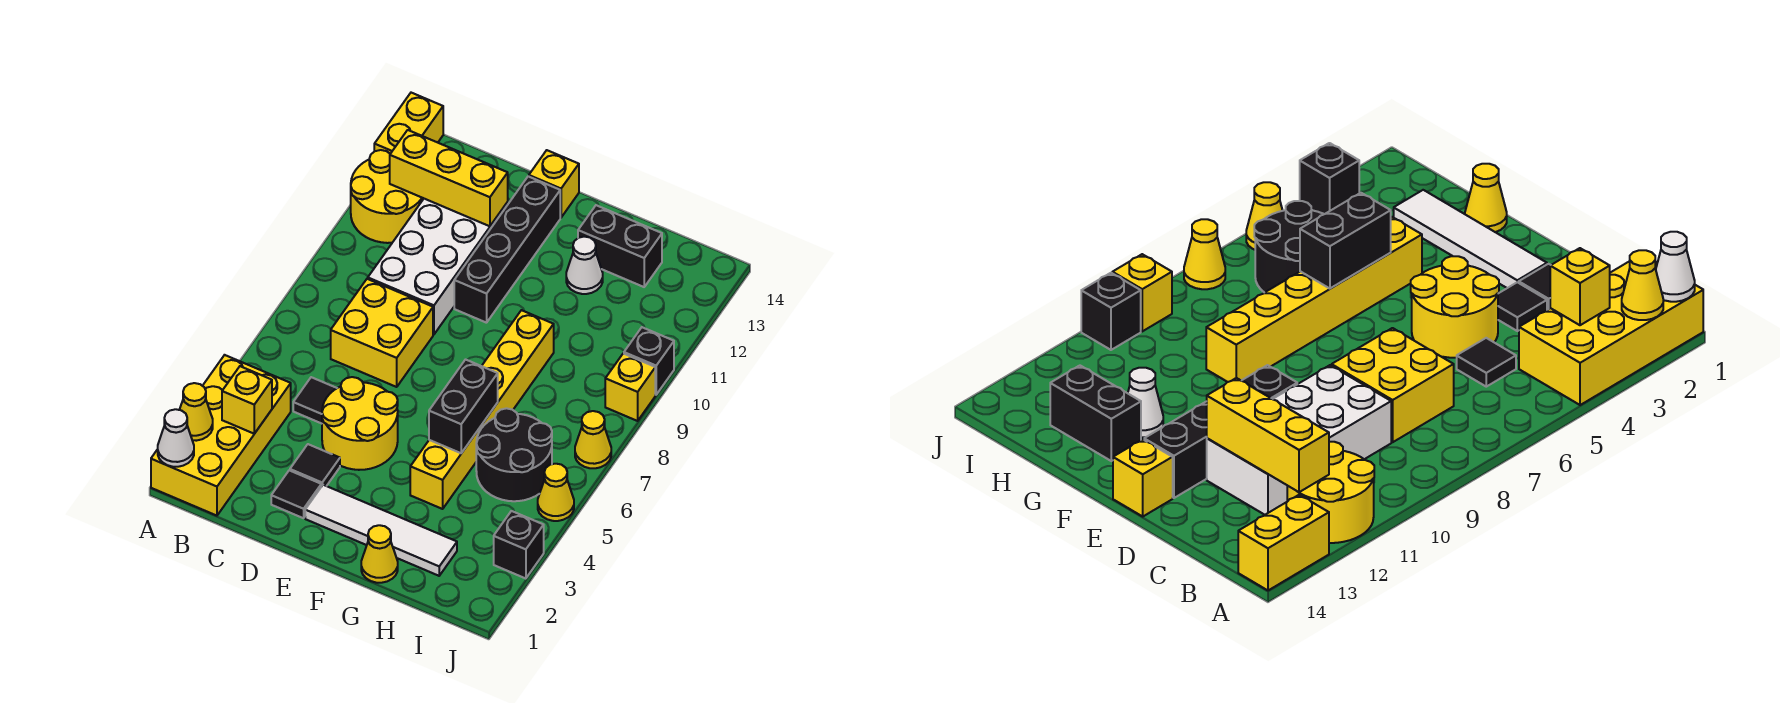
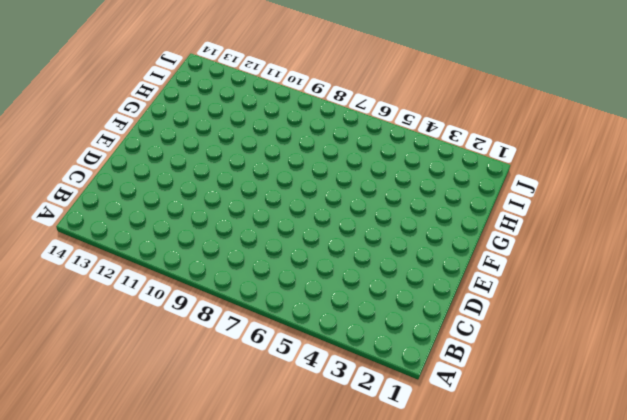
none -> yellow 2x4 brick [151,355,291,516]
none -> yellow 2x2 round brick [351,150,424,243]
none -> yellow 1x2 brick [374,93,443,154]

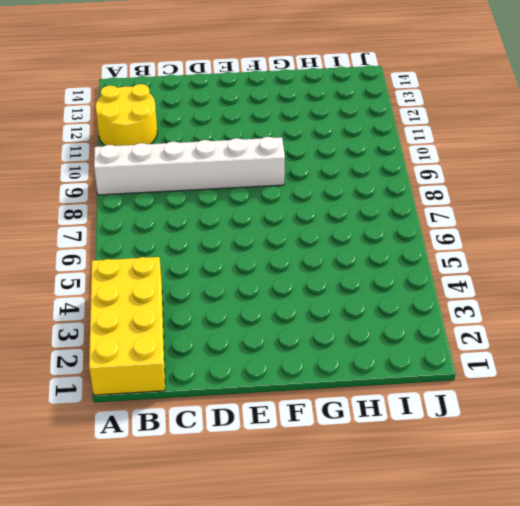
white 1x6 brick [94,137,285,195] -> white 2x4 brick [368,199,508,334]
none -> yellow 1x2 brick [374,93,443,154]
none -> black 1x1 tile [293,377,337,424]
none -> yellow 2x2 brick [331,279,433,387]

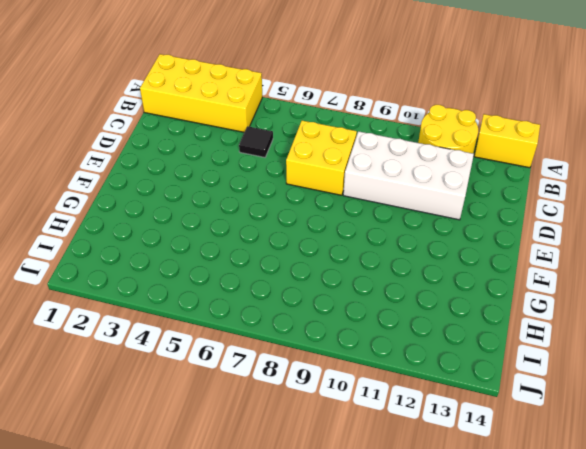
none -> black 1x1 tile [271,470,321,518]
none -> black 1x1 tile [290,444,340,487]
none -> yellow 2x2 round brick [322,377,398,470]

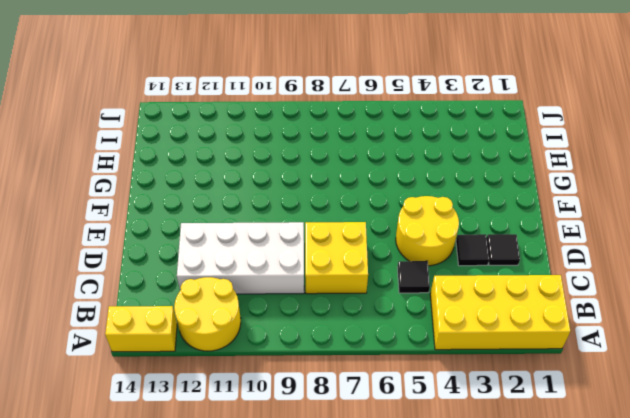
none -> white 1x4 tile [305,485,457,576]
none -> black 1x4 brick [454,176,560,323]
none -> yellow 1x1 brick [529,150,579,218]

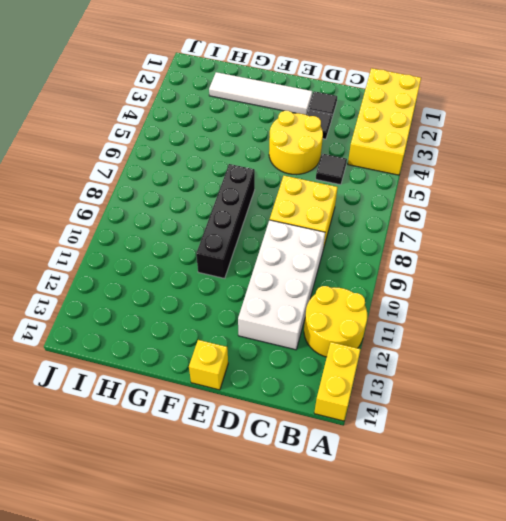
black 1x4 brick [196,164,255,278] -> black 1x4 brick moved to [454,176,560,323]
none -> yellow 1x1 cone [361,525,398,583]
none -> yellow 1x6 brick [410,310,554,509]
none -> white 1x1 cone [566,237,603,294]

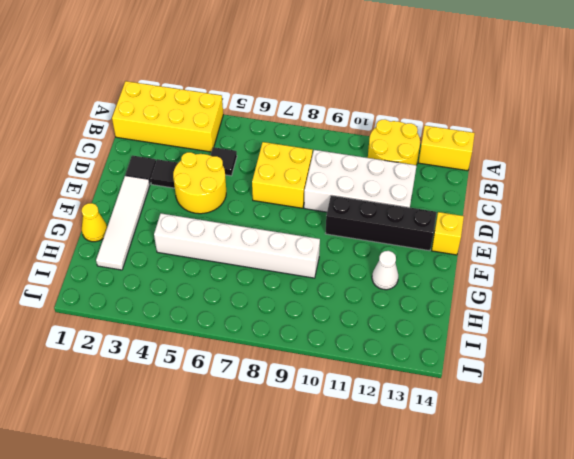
white 1x6 brick [154,213,320,278] -> yellow 1x6 brick [410,310,554,509]
none -> black 1x2 brick [578,205,662,287]
none -> black 2x2 round brick [476,408,552,501]
none -> black 1x1 brick [494,511,544,579]

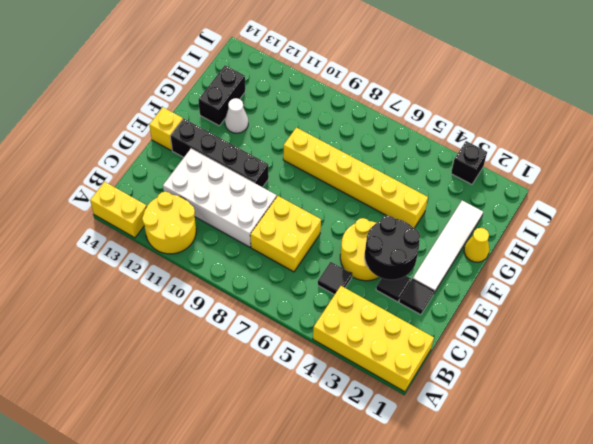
black 2x2 round brick [365,216,420,280] -> black 2x2 round brick moved to [476,408,552,501]
none -> yellow 1x1 cone [538,464,574,521]
none -> yellow 1x1 cone [575,411,611,468]
none -> yellow 1x1 brick [605,353,655,421]

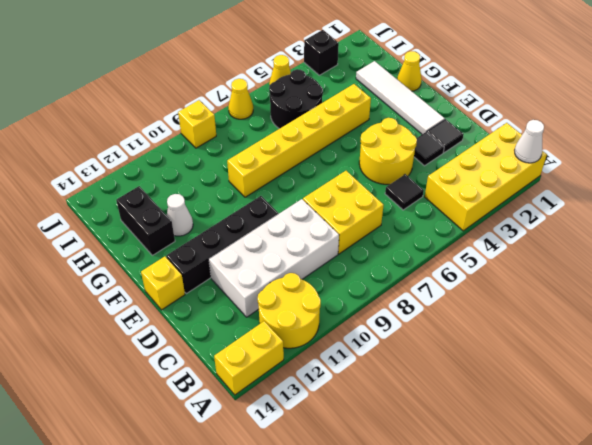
none -> black 1x1 brick [624,327,674,395]
none -> yellow 1x1 cone [180,383,213,441]
none -> yellow 1x1 brick [222,366,272,434]

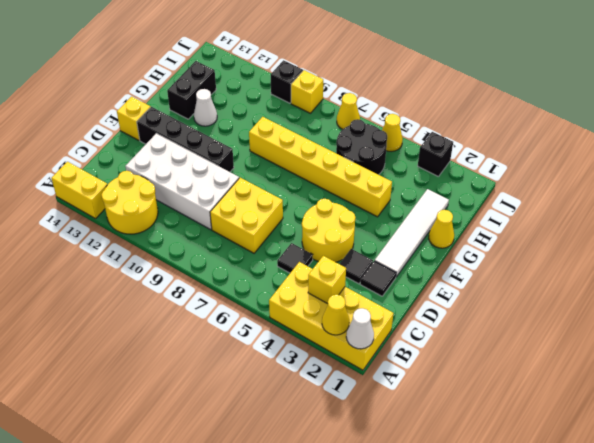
none -> yellow 1x3 brick [390,130,508,226]
none -> black 1x2 brick [429,360,498,453]

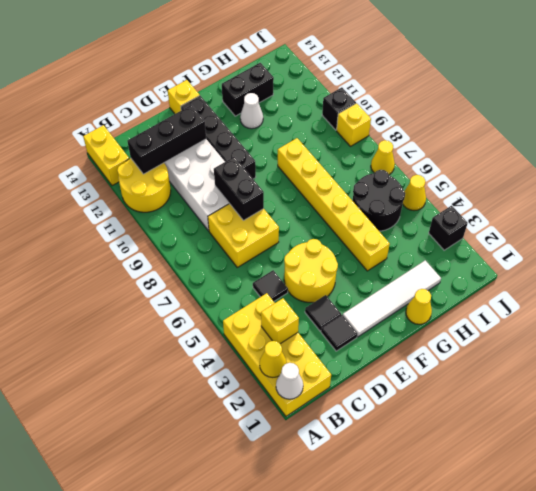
black 1x3 brick [127,105,206,174] -> yellow 1x3 brick [390,130,508,226]
black 1x2 brick [214,157,264,220] -> black 1x2 brick moved to [429,360,498,453]

